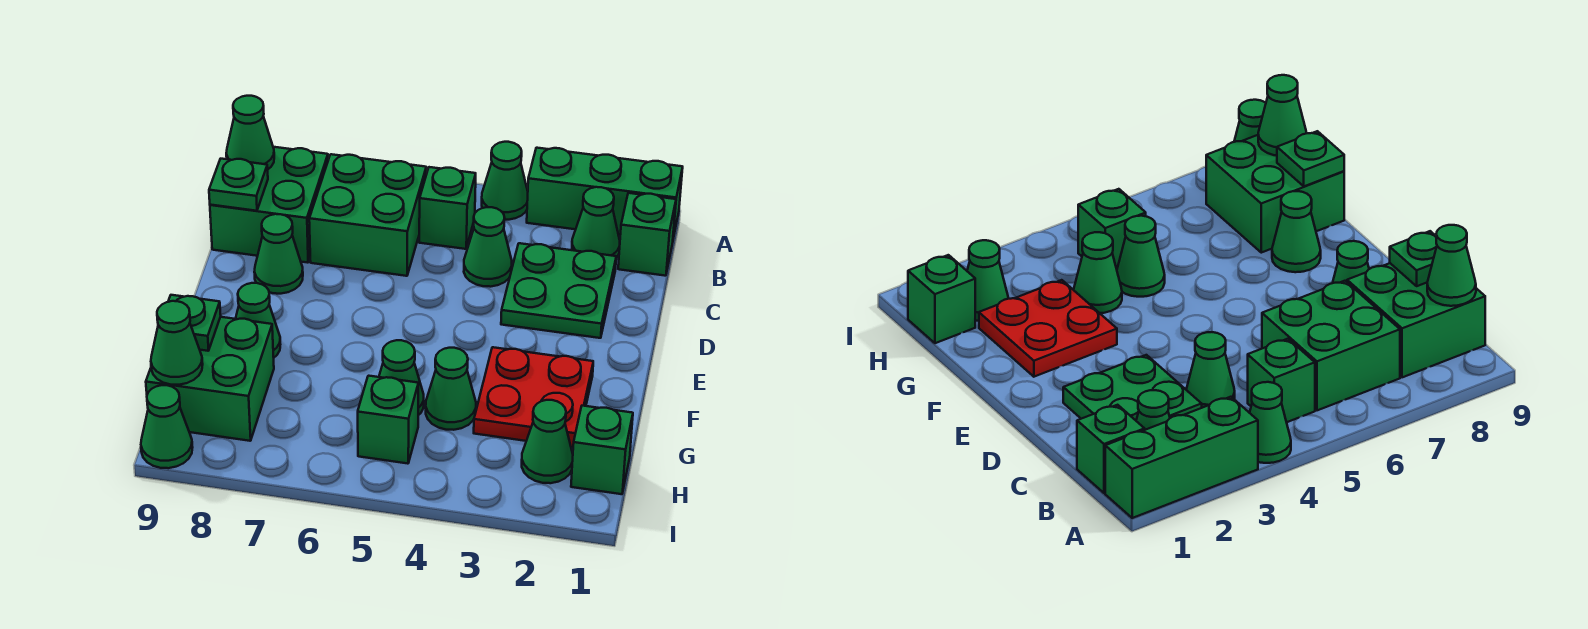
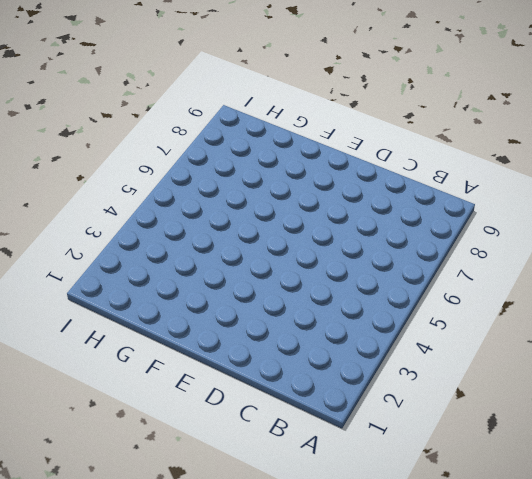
none -> green 1x3 brick [527,148,683,238]
none -> green 1x1 cone [482,142,528,220]
none -> green 1x1 brick [618,193,676,276]

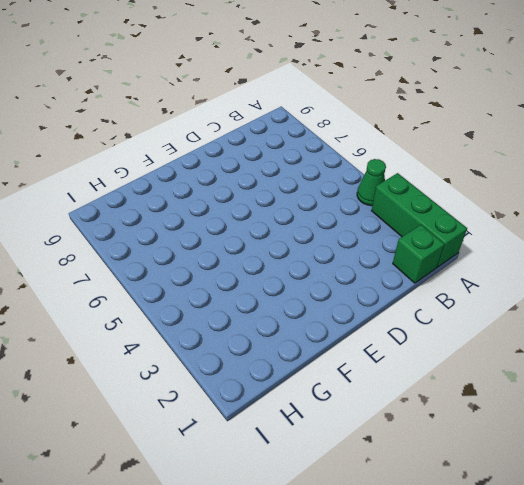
none -> green 1x1 cone [572,187,620,258]
none -> green 1x1 brick [419,167,476,249]
none -> green 2x2 brick [309,154,426,276]

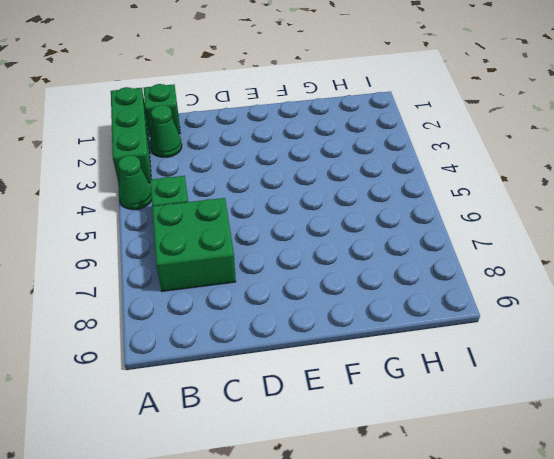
none -> green 2x2 brick [210,147,328,263]
none -> green 2x2 plate [501,243,616,338]
none -> green 1x1 cone [464,207,512,287]

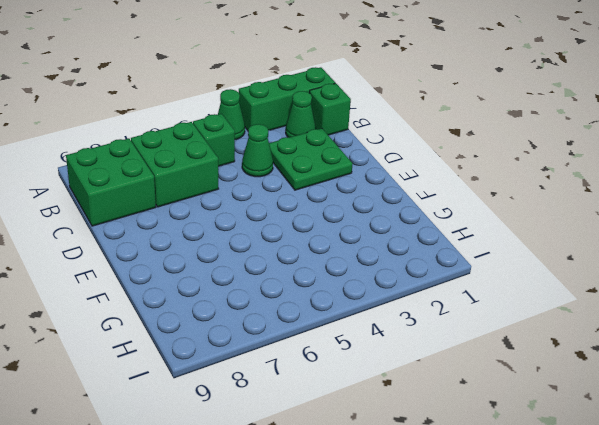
none -> green 1x1 cone [254,214,303,294]
none -> red 2x2 plate [474,347,593,448]
none -> green 1x1 cone [236,283,280,357]

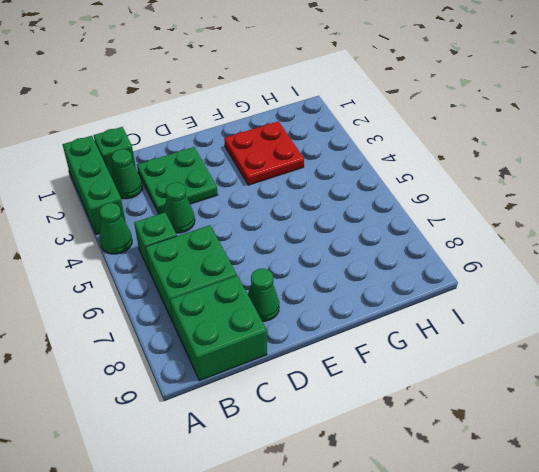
none -> green 1x1 cone [236,283,280,357]
none -> green 1x1 cone [426,348,476,430]
none -> green 1x1 cone [379,340,424,415]

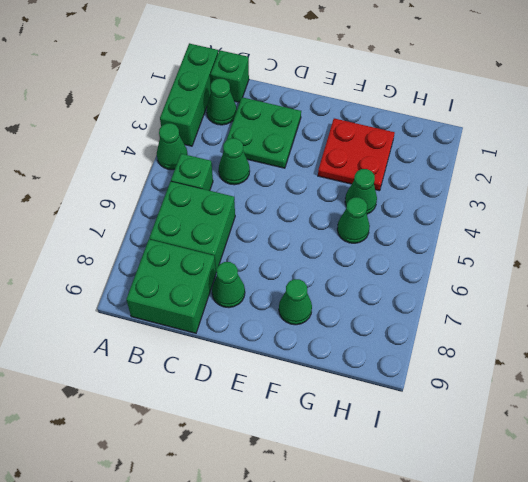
none -> green 2x2 brick [146,317,274,441]
none -> green 1x1 brick [571,406,633,494]
none -> green 1x1 cone [522,400,573,483]

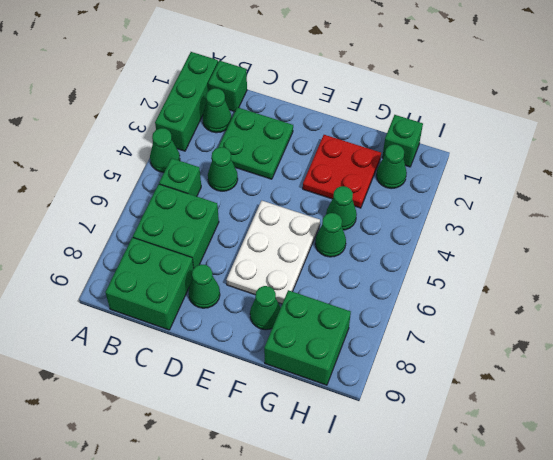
white 2x3 plate [227,201,320,304] -> none
none -> green 1x1 brick [358,376,418,464]
none -> green 1x1 cone [141,385,193,468]
none -> green 1x1 cone [226,96,274,169]

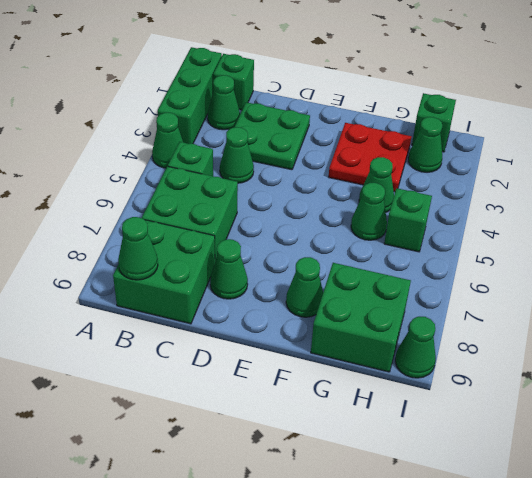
none -> green 1x1 plate [209,159,268,211]
none -> green 1x1 plate [168,295,221,351]
none -> green 1x1 cone [151,301,203,385]

